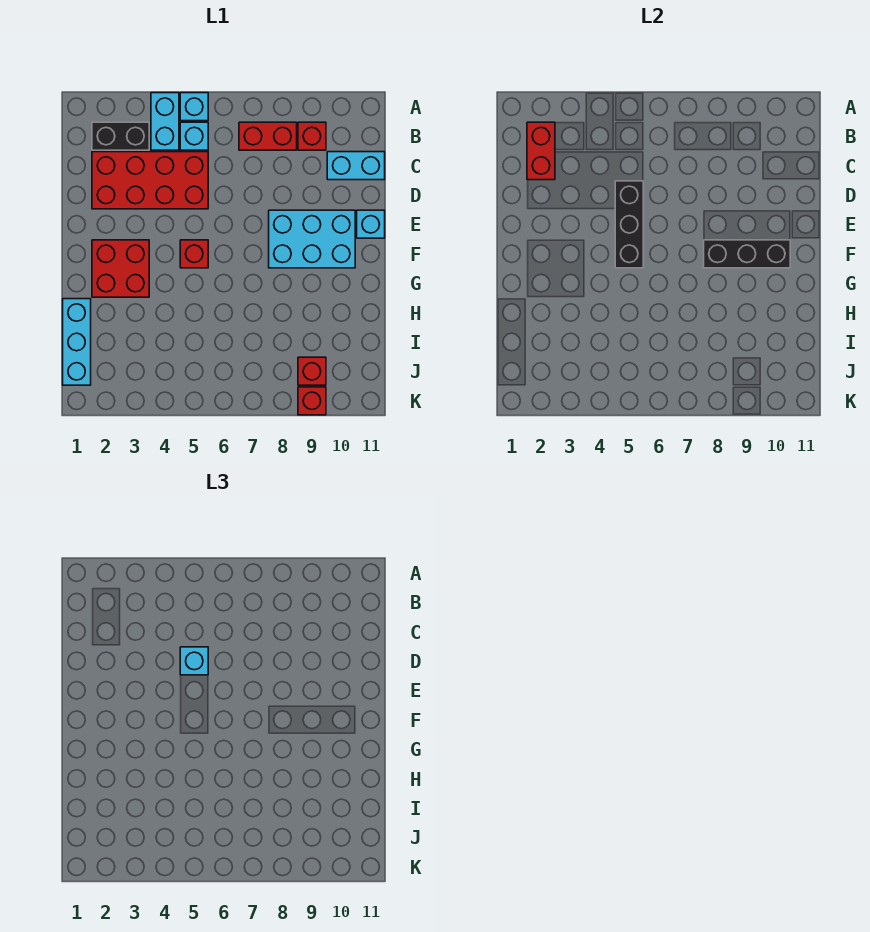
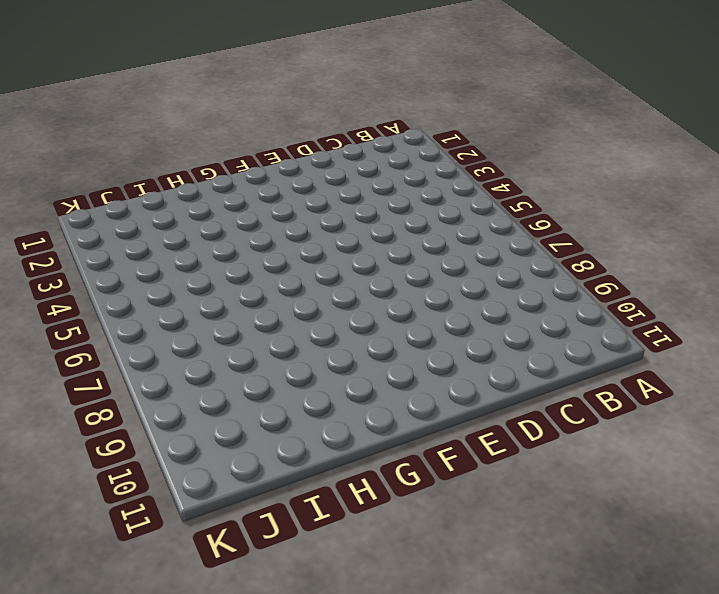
none -> cyan 1x2 brick [151,93,179,150]
none -> cyan 1x1 brick [180,93,208,121]
none -> black 1x2 brick [92,122,149,150]

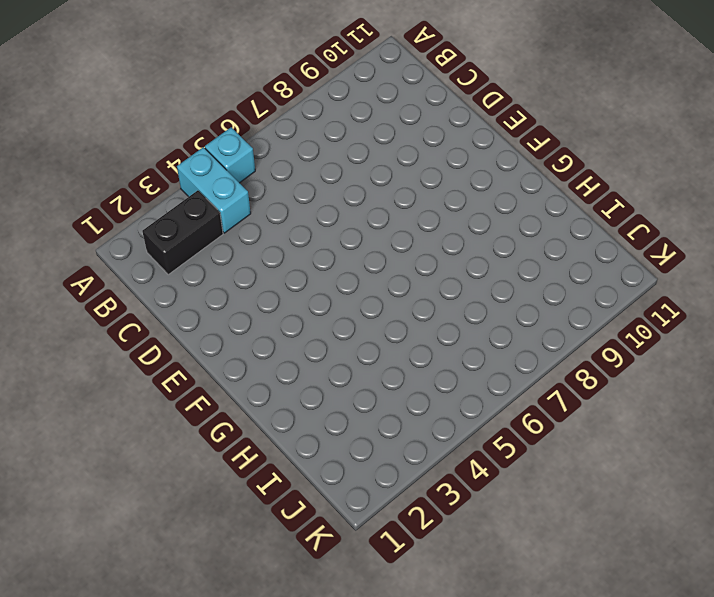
none -> cyan 1x1 brick [180,122,208,150]
none -> red 1x2 brick [239,122,297,150]
none -> red 1x1 brick [298,122,326,150]

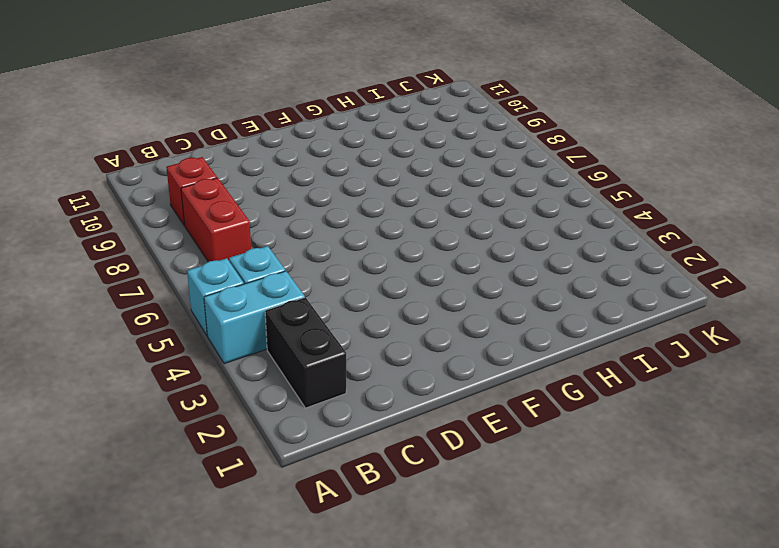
none -> red 2x4 brick [92,152,208,209]
none -> cyan 1x2 brick [327,152,385,180]
none -> cyan 2x3 brick [269,210,355,268]

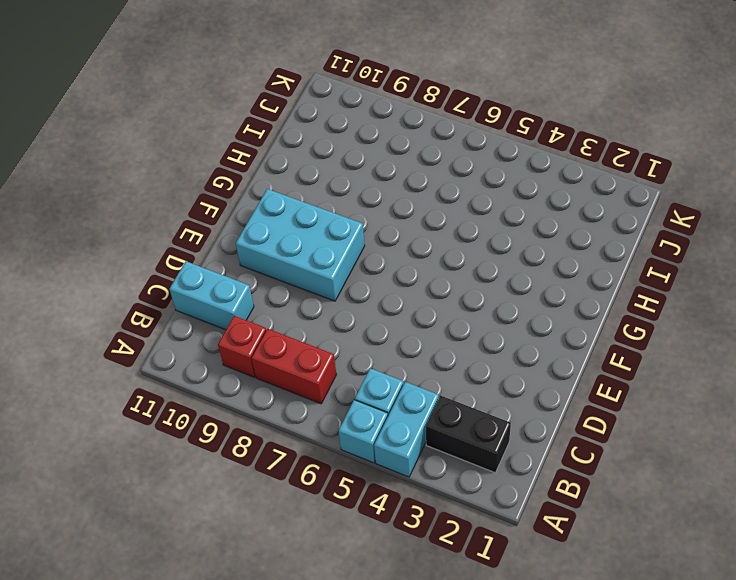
none -> red 2x4 brick [92,152,208,209]
none -> cyan 1x1 brick [357,210,385,238]
none -> red 2x2 brick [92,240,149,297]

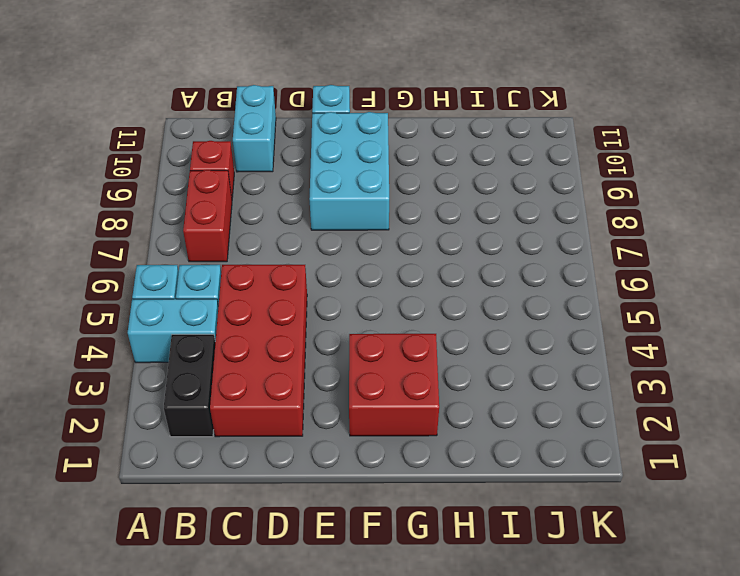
none -> red 1x1 brick [180,240,208,268]
none -> cyan 1x3 brick [63,299,91,385]
none -> red 1x1 brick [298,357,326,385]

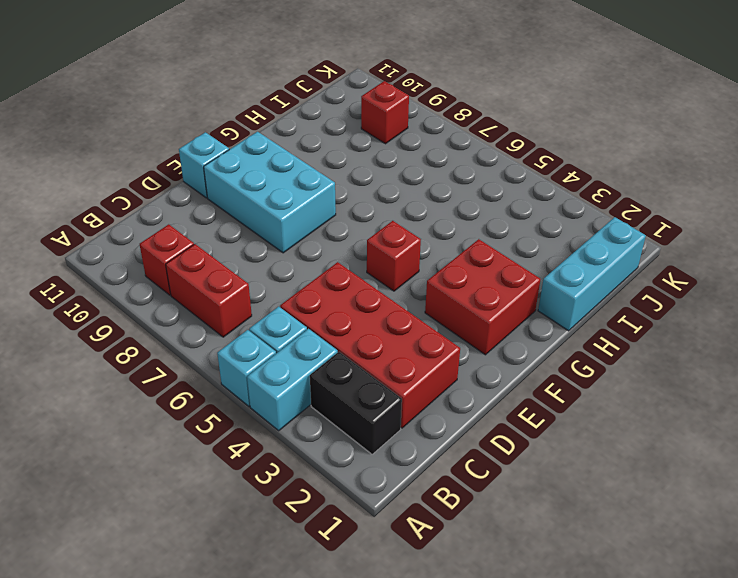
none -> cyan 1x2 brick [327,152,385,180]
none -> red 1x1 brick [298,387,326,415]
none -> red 1x2 brick [527,122,555,180]

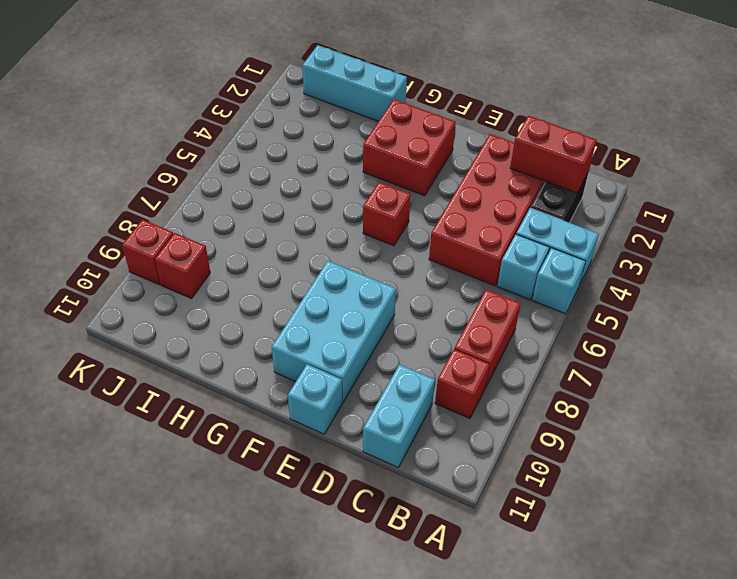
none -> black 1x3 brick [615,181,643,268]
none -> black 1x3 brick [704,240,790,268]
none -> cyan 1x1 brick [180,647,208,675]

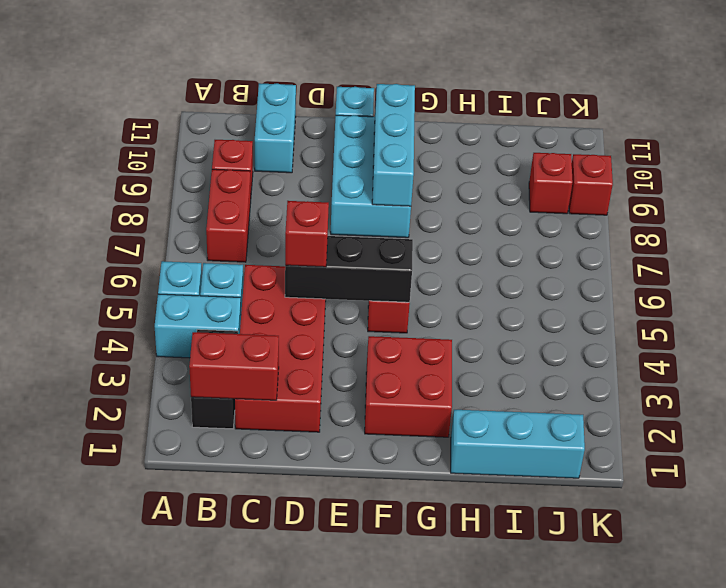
red 1x1 brick [285,201,329,267] -> cyan 1x1 brick [180,647,208,675]
cyan 1x3 brick [372,84,415,206] -> black 1x3 brick [704,240,790,268]

